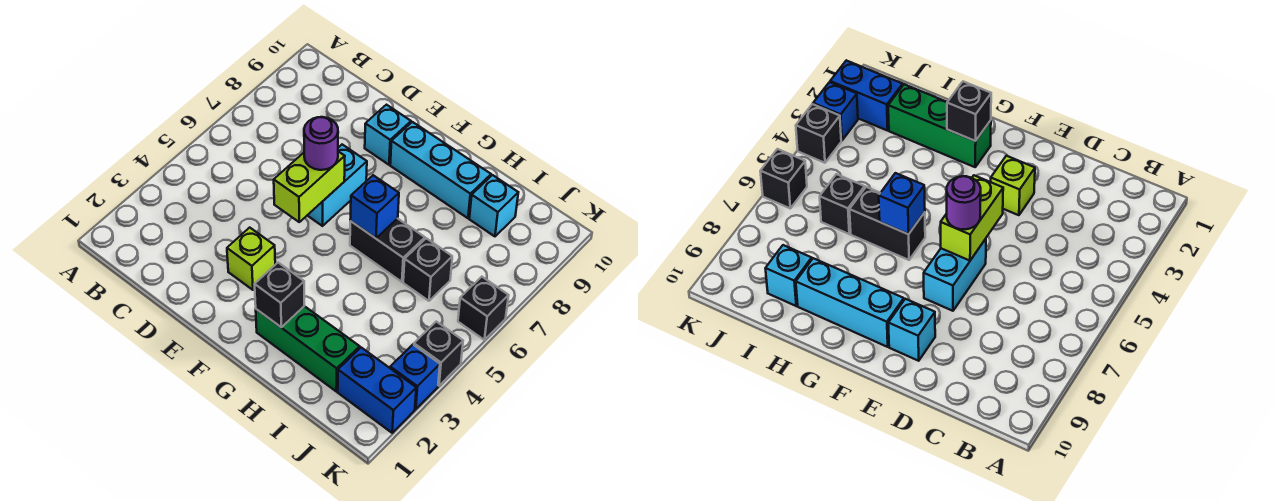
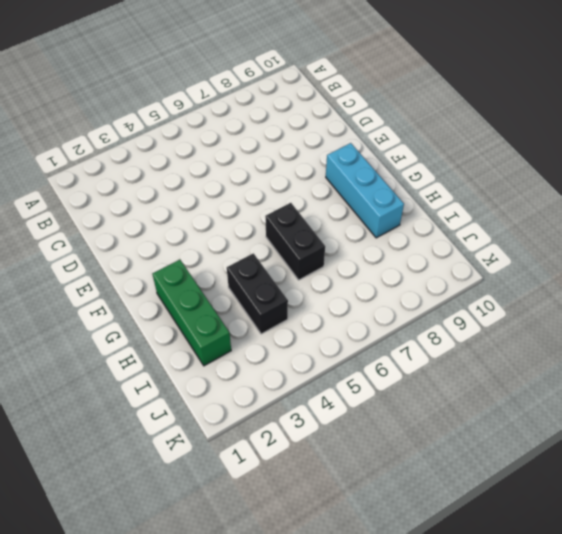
black 1x2 brick [227,253,288,334] -> none
none -> lime 1x1 brick [227,228,275,290]
none -> cyan 1x2 brick [307,145,367,226]
none -> cyan 1x1 brick [365,105,411,165]

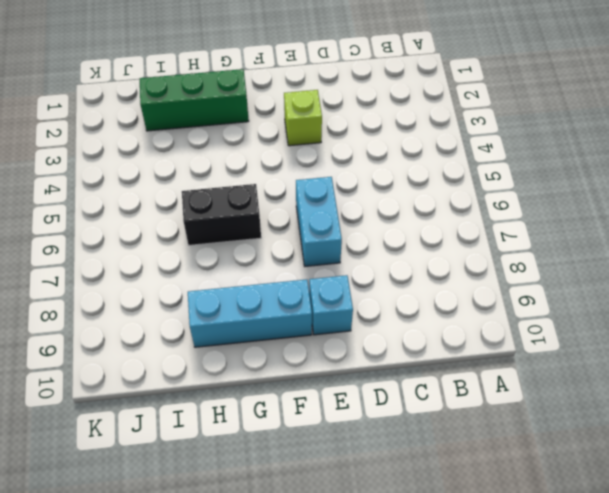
none -> black 1x1 brick [403,238,452,301]
none -> cyan 1x1 brick [469,175,518,236]
none -> blue 1x2 brick [338,348,416,433]

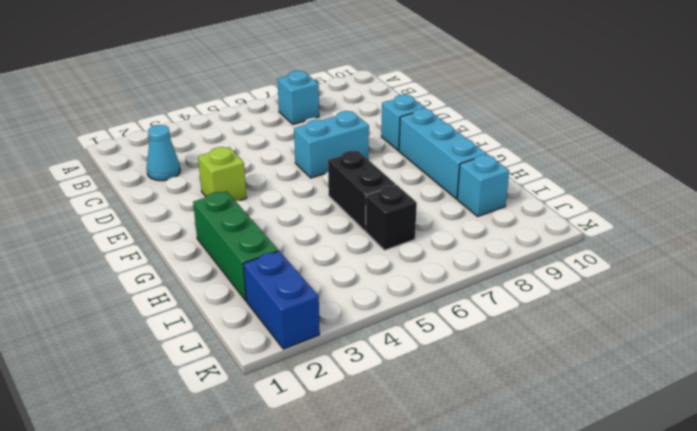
cyan 1x1 brick [277,71,319,124] -> none
cyan 1x1 cone [147,125,180,181] -> none
none -> blue 1x1 brick [390,345,440,409]
none -> black 1x1 brick [414,322,463,386]
none -> black 1x1 brick [458,277,509,340]

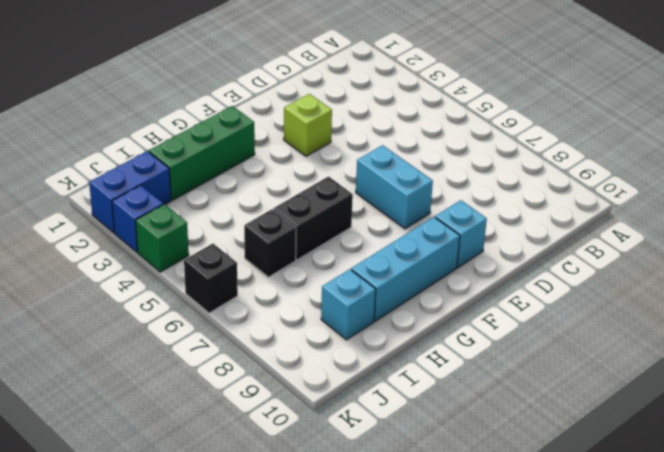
green 1x1 brick [135,204,189,272] -> black 1x1 brick [414,322,463,386]
none -> lime 1x2 brick [274,151,345,222]
none -> black 1x1 brick [255,263,304,327]
none -> blue 1x1 brick [350,175,399,238]

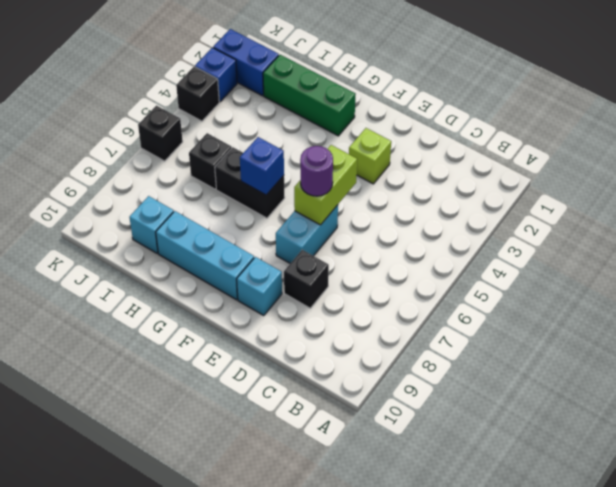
black 1x1 brick [284,250,329,308] -> black 1x1 brick moved to [255,263,304,327]

